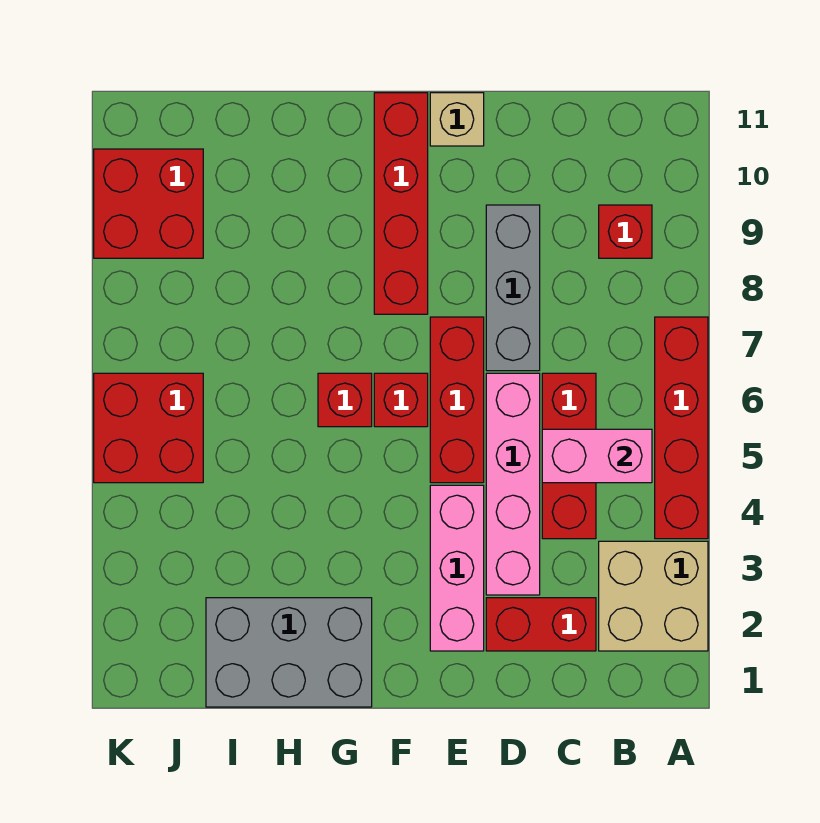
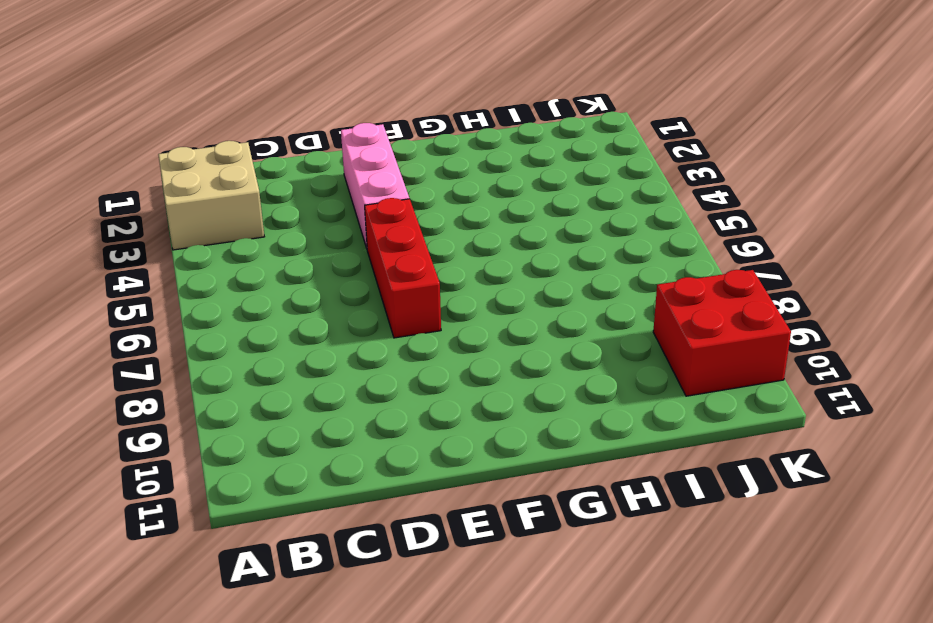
none -> red 1x4 brick [655,317,708,539]
none -> red 1x1 brick [599,205,652,258]
none -> red 1x2 brick [486,598,596,651]

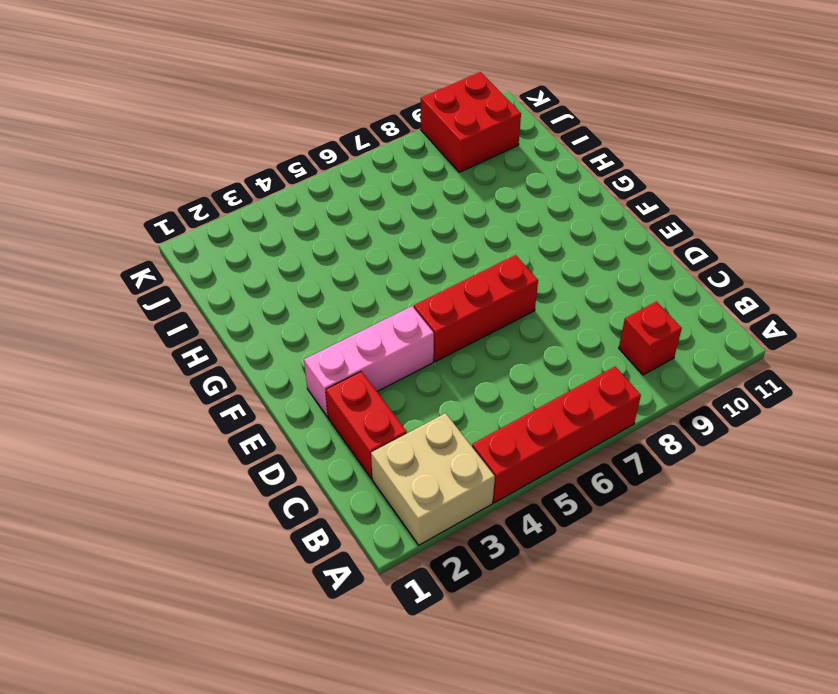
none -> red 1x3 brick [542,373,596,539]
none -> pink 1x4 brick [486,373,540,595]
none -> grey 1x3 brick [486,205,540,371]

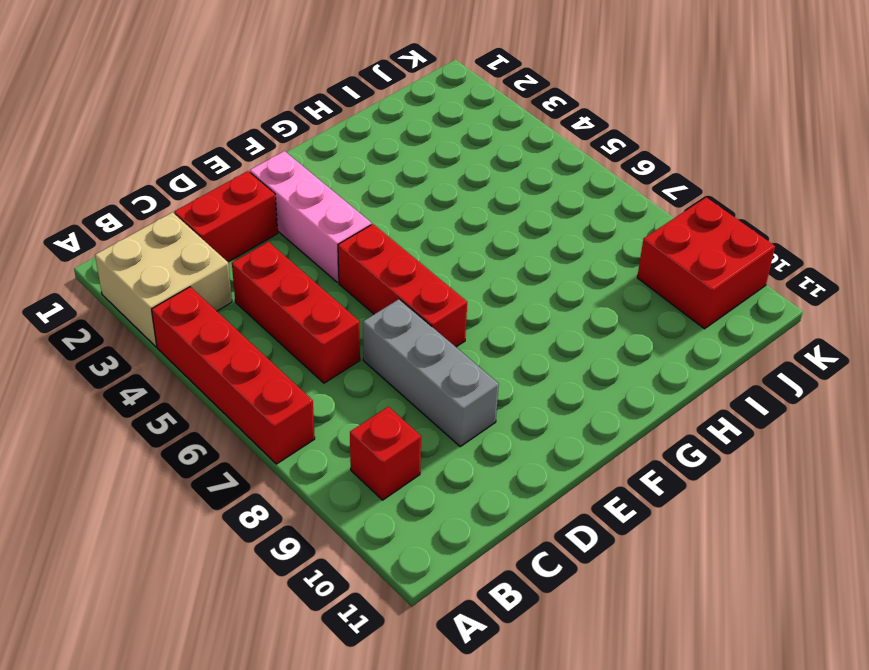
none -> pink 1x4 brick [486,373,540,595]
none -> tan 1x1 brick [430,93,484,146]
none -> red 1x1 brick [374,373,428,427]

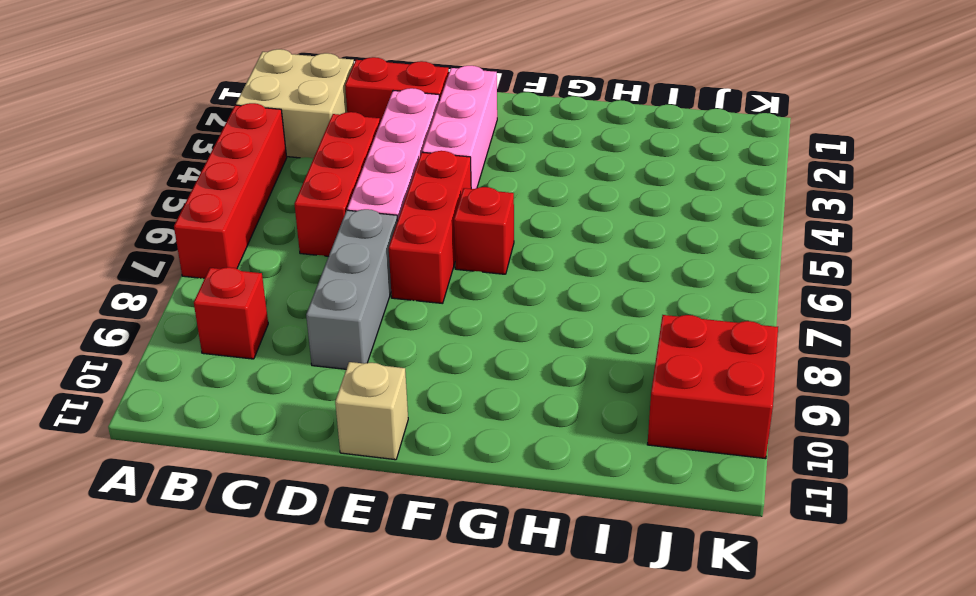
none -> red 1x4 brick [374,93,428,314]
none -> grey 2x3 brick [206,598,372,707]
none -> red 1x1 brick [318,373,372,427]

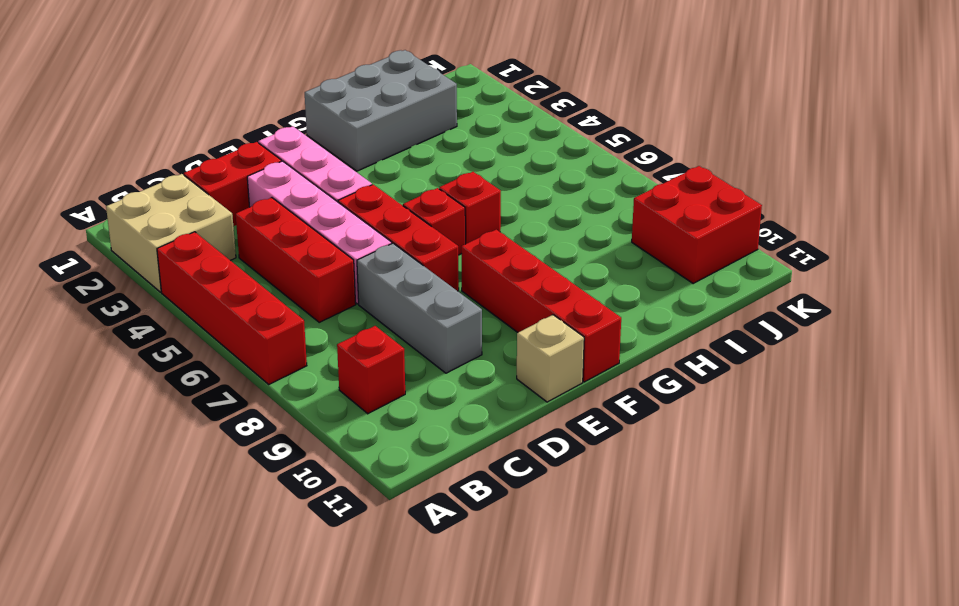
none -> red 2x2 brick [94,373,203,483]
none -> pink 1x2 brick [542,429,652,483]

